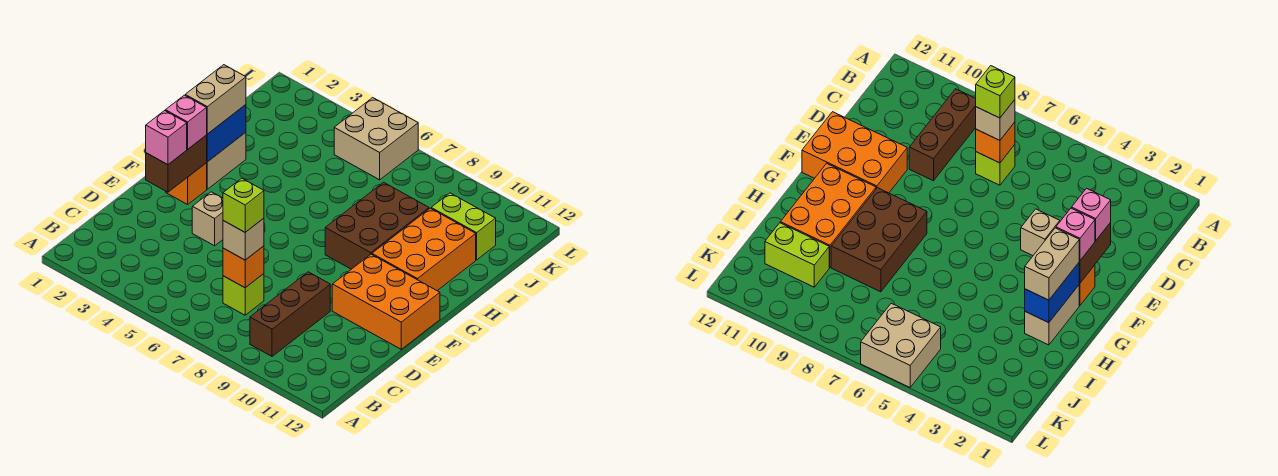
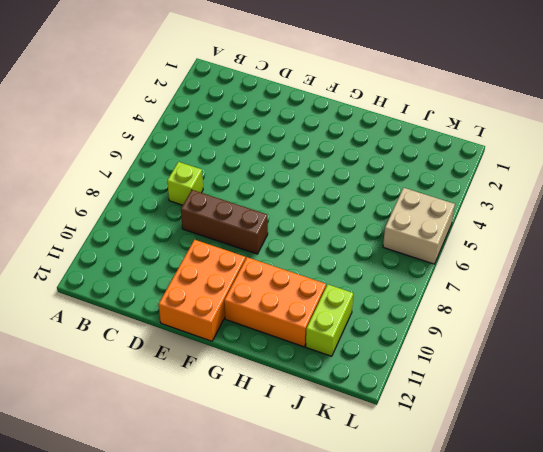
brown 1x3 brick [181,190,268,254] -> brown 1x3 brick moved to [250,272,330,356]
none -> tan 1x1 brick [192,192,223,246]
none -> orange 1x1 brick [166,163,207,204]
none -> tan 1x2 brick [207,132,246,189]

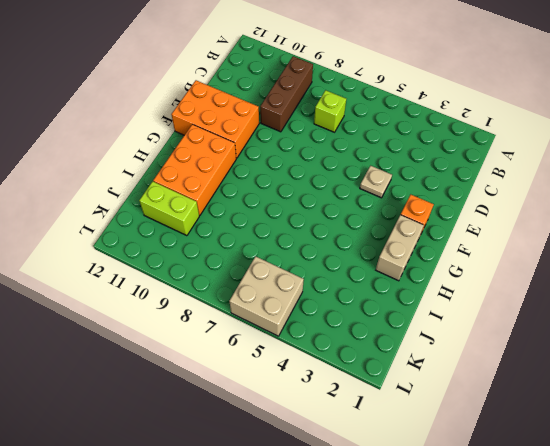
tan 1x1 plate [360,166,392,198] -> tan 1x1 brick [192,192,223,246]
none -> brown 2x3 brick [325,182,429,269]
none -> orange 1x1 brick [223,246,264,288]
none -> brown 1x2 brick [146,135,207,192]

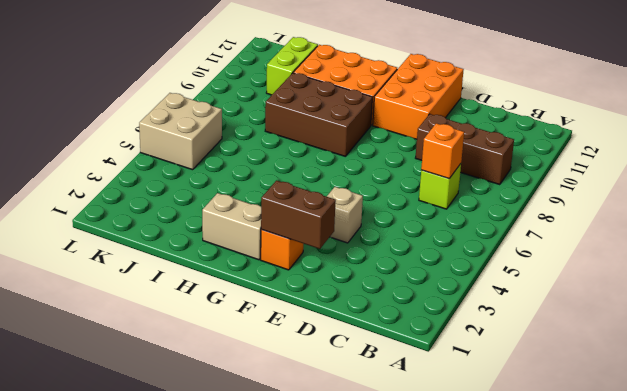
none -> blue 1x2 brick [207,105,246,162]
none -> tan 1x1 brick [223,218,264,260]
none -> pink 1x1 brick [146,111,187,165]

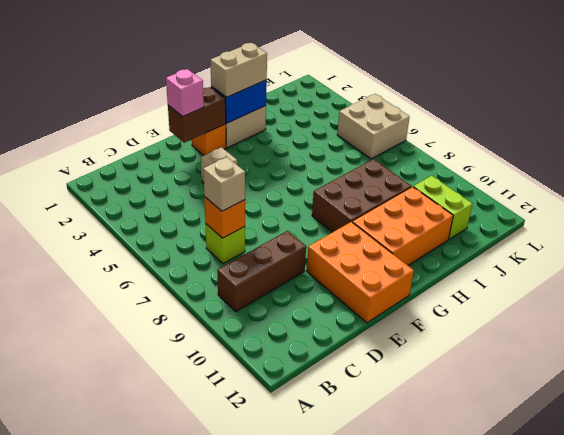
none -> pink 1x1 brick [166,95,207,149]
none -> lime 1x1 brick [223,178,264,232]

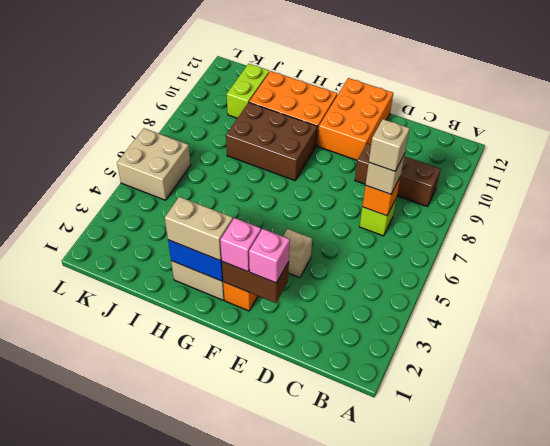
tan 1x1 brick [369,119,410,171] -> lime 1x1 brick [223,178,264,232]

